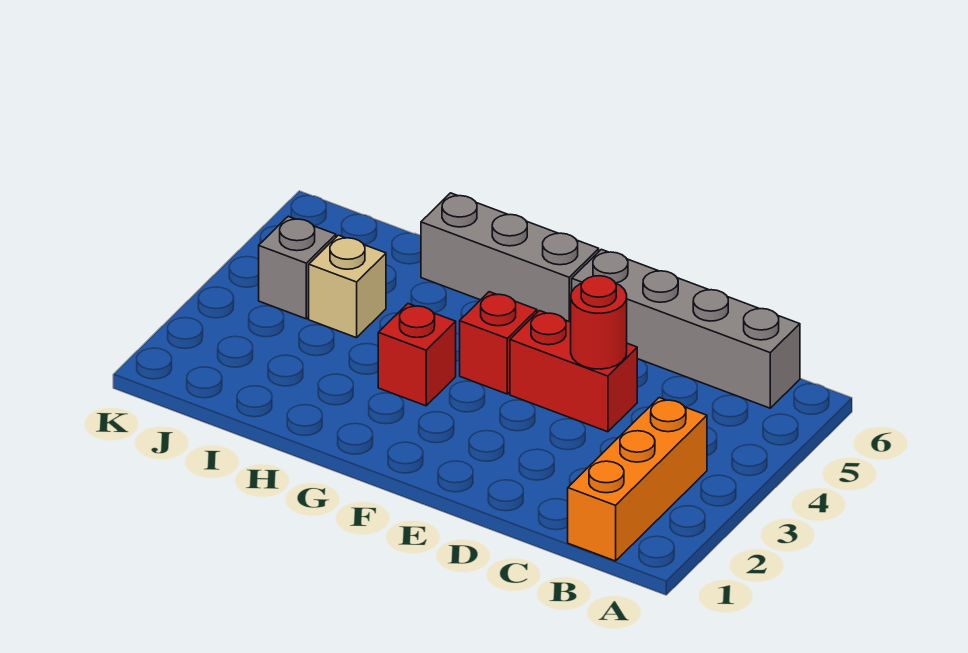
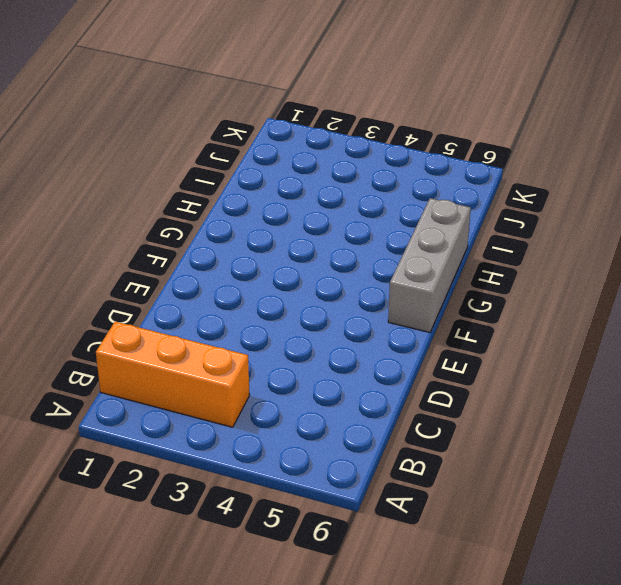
none -> grey 1x4 brick [572,249,800,408]
none -> red 1x2 brick [510,311,637,432]

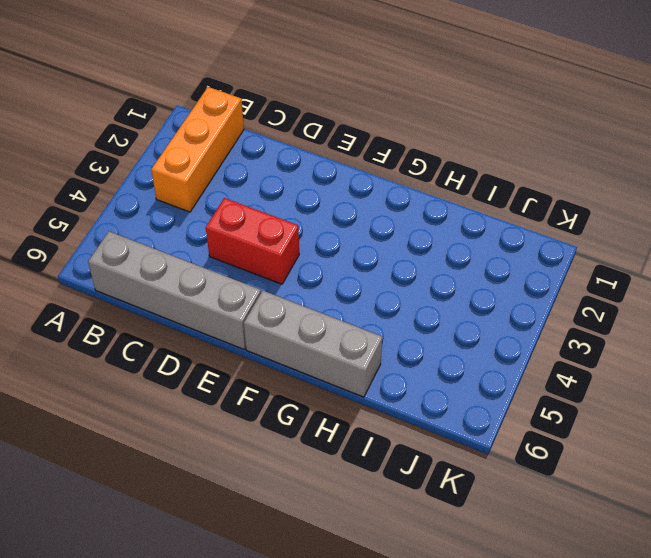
none -> red 1x1 brick [460,292,537,394]
none -> red 1x1 brick [378,304,456,406]

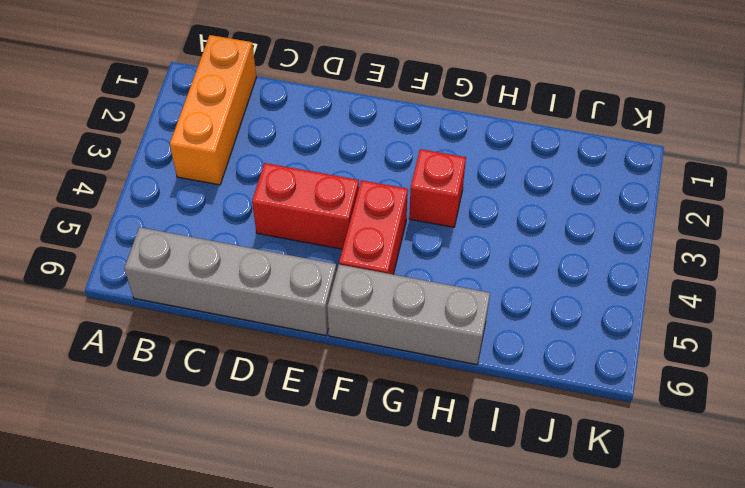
red 1x2 brick [339,180,408,275] -> red 1x1 brick [460,292,537,394]
none -> tan 1x1 brick [309,235,386,338]
none -> grey 1x1 brick [259,216,336,319]

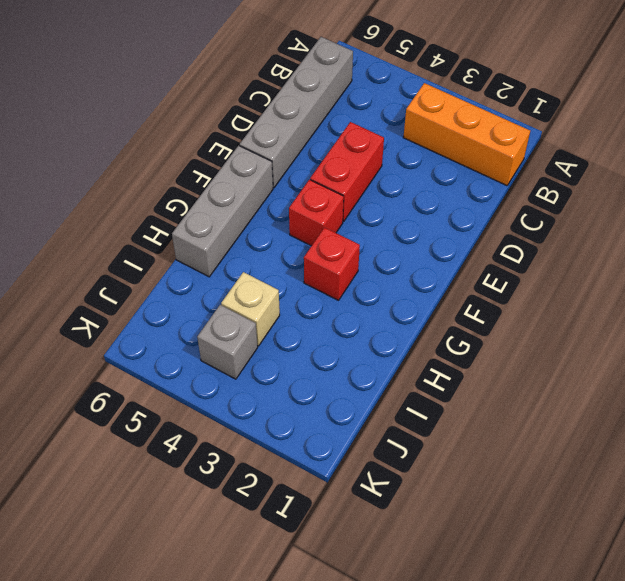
none -> red 1x1 round brick [571,276,627,369]

